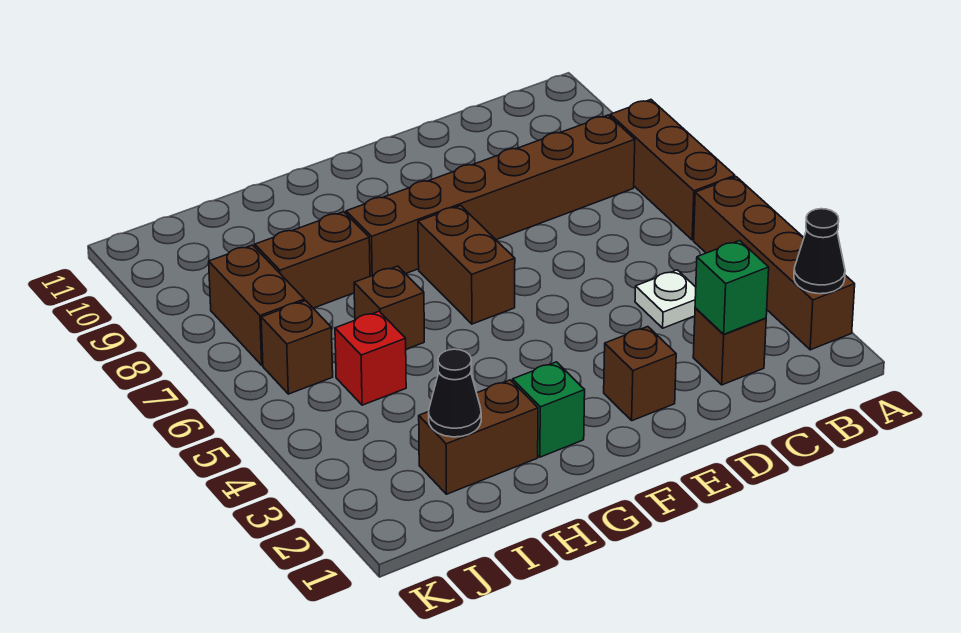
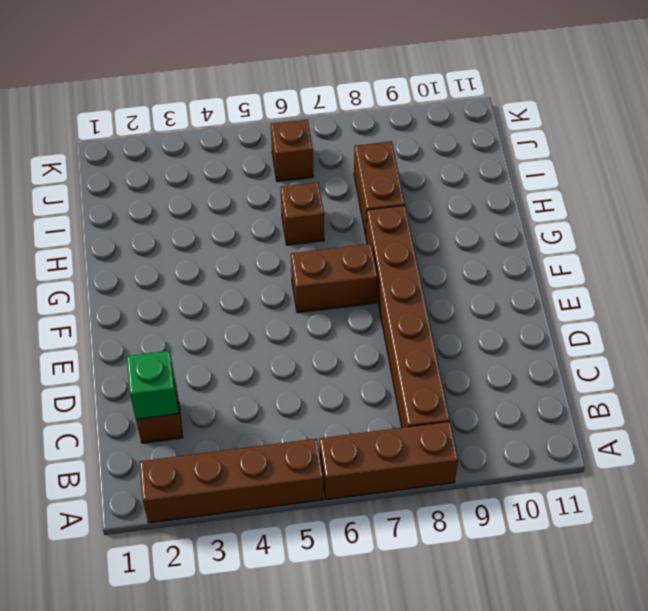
none -> white 1x1 plate [635,270,696,328]
none -> brown 1x1 brick [604,327,676,421]
none -> green 1x1 brick [513,362,585,457]

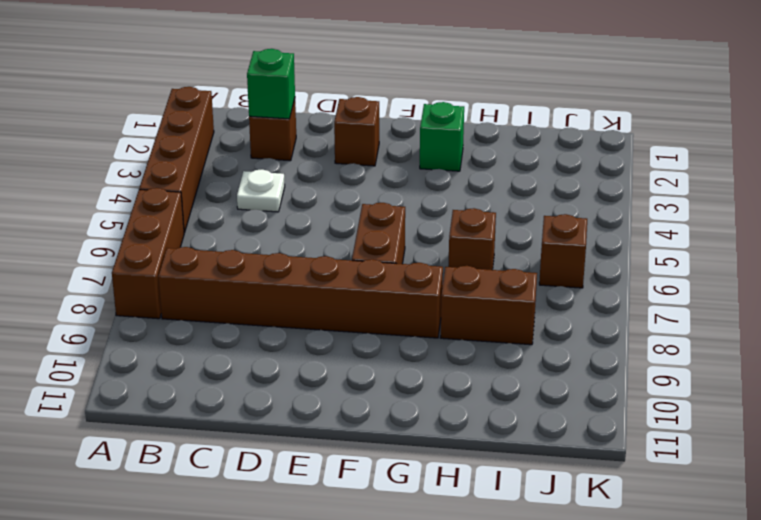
none -> brown 1x2 brick [419,380,538,494]
none -> red 1x1 brick [335,311,406,405]
none -> brown 1x2 brick [209,245,304,365]

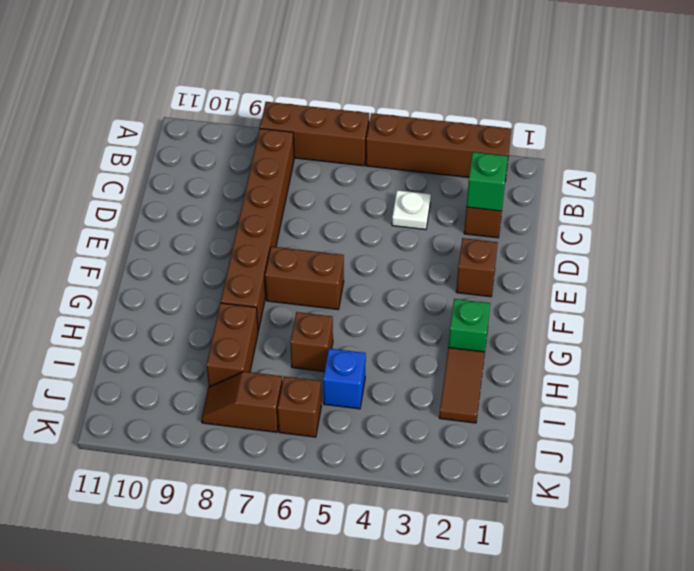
brown 1x2 tile [439,348,485,423] -> brown 1x2 brick [419,380,538,494]
blue 1x1 brick [323,349,366,409] -> red 1x1 brick [335,311,406,405]
brown 1x2 slope [202,372,282,432] -> brown 1x2 brick [209,245,304,365]
none -> black 1x1 cone [794,209,845,294]
none -> black 1x1 cone [429,349,481,437]

